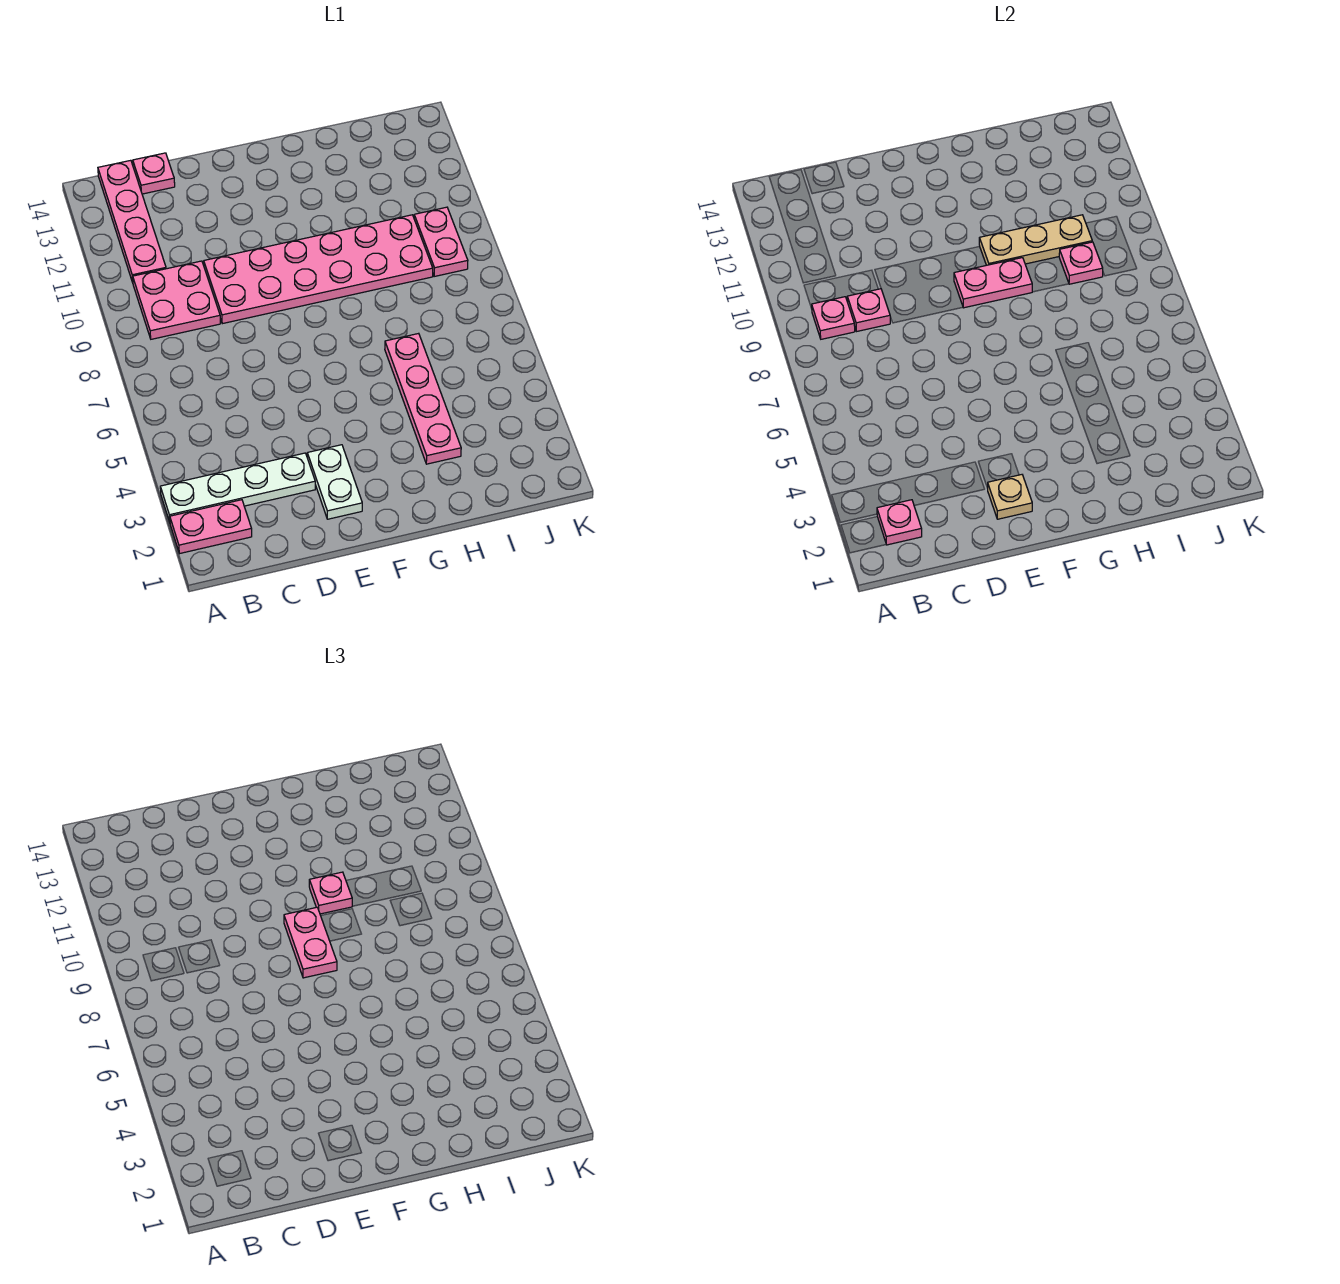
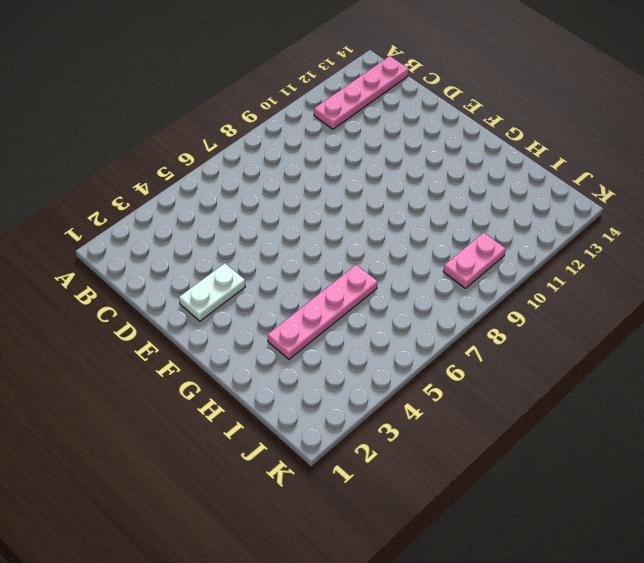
none -> pink 1x2 plate [170,500,252,553]
none -> white 1x4 plate [160,453,315,522]
none -> pink 2x2 plate [133,261,220,339]

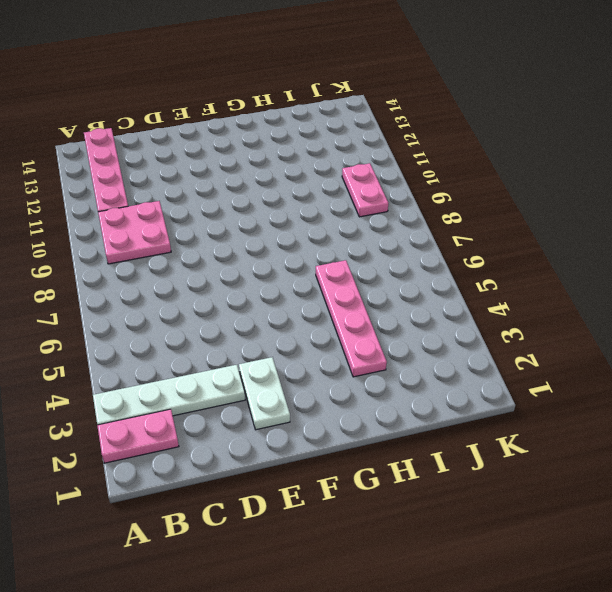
none -> pink 1x1 plate [133,153,175,194]
none -> pink 2x6 plate [204,215,433,324]
none -> pink 1x1 plate [877,500,922,545]

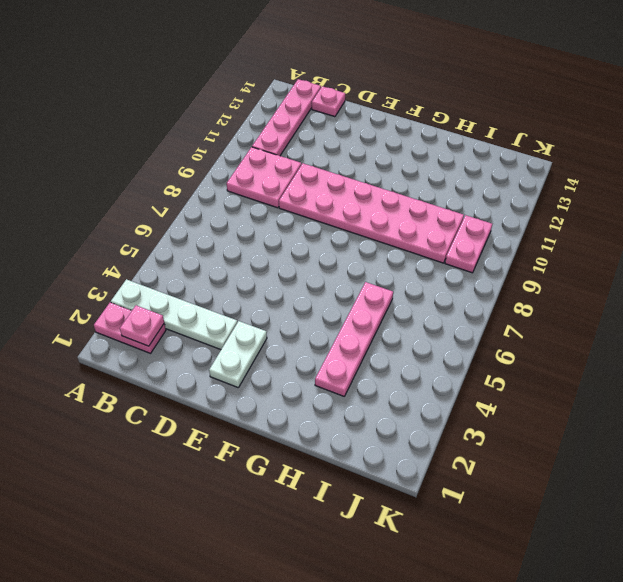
none -> pink 1x1 plate [812,297,855,339]
none -> pink 1x1 plate [847,289,890,331]
none -> tan 1x1 plate [988,475,1032,519]

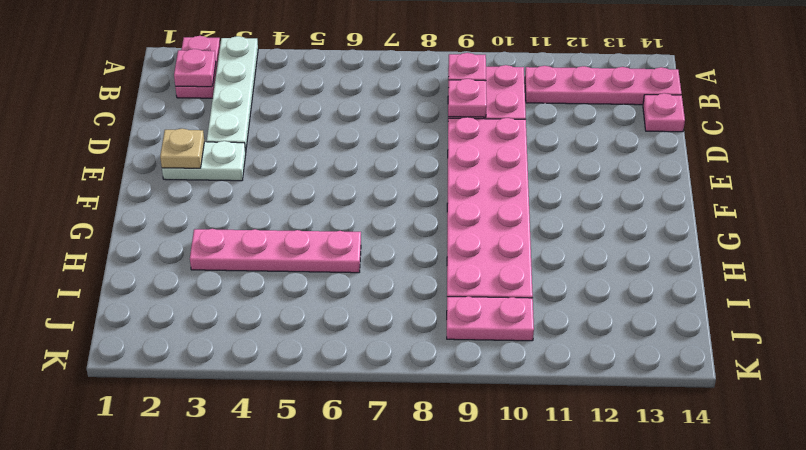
none -> pink 1x2 plate [954,258,1032,308]
none -> tan 1x3 plate [979,215,1092,265]
none -> pink 1x1 plate [1059,242,1103,284]

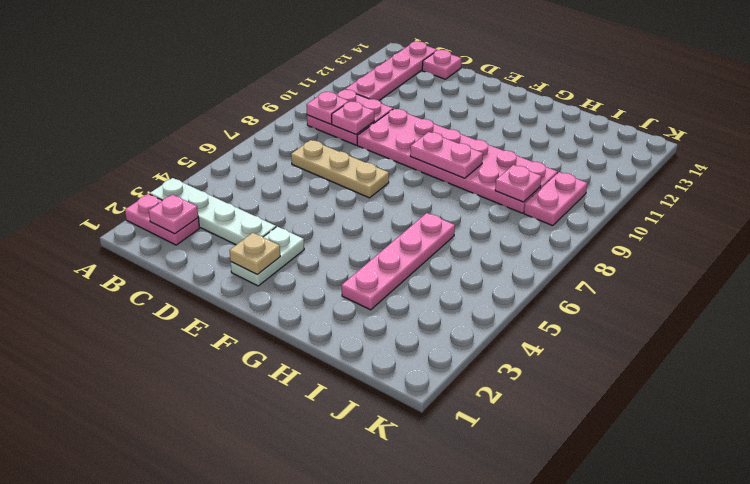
tan 1x3 plate [291,140,389,198] -> tan 1x3 plate moved to [979,215,1092,265]
none -> pink 1x2 plate [284,907,337,978]
none -> pink 1x1 plate [309,872,352,914]

